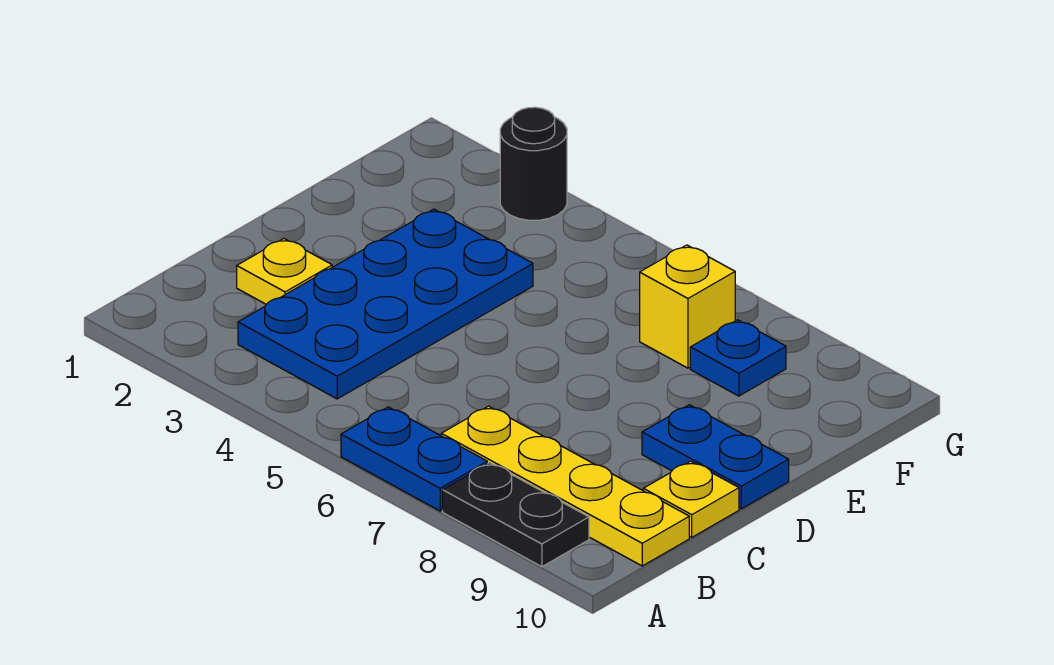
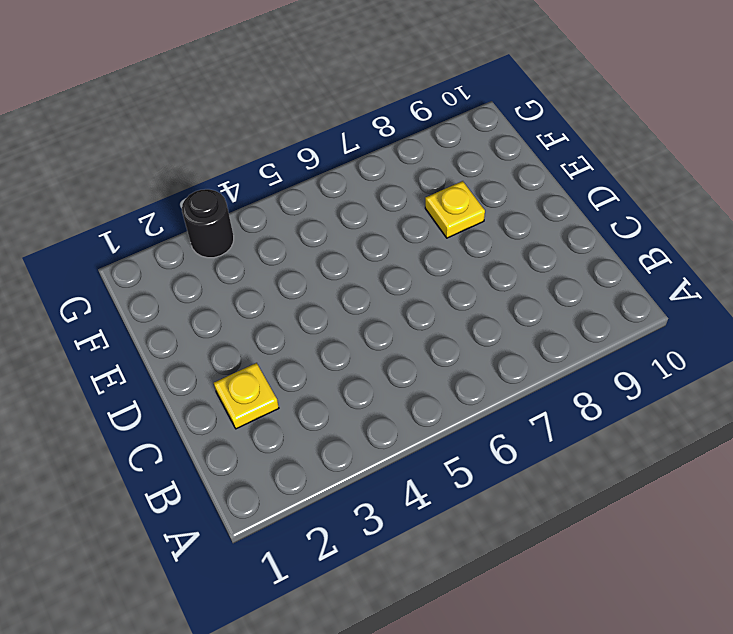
yellow 1x1 plate [425,181,485,238] -> yellow 1x1 plate moved to [643,461,739,537]
none -> blue 1x2 plate [341,407,487,511]
none -> black 1x2 plate [443,463,589,567]

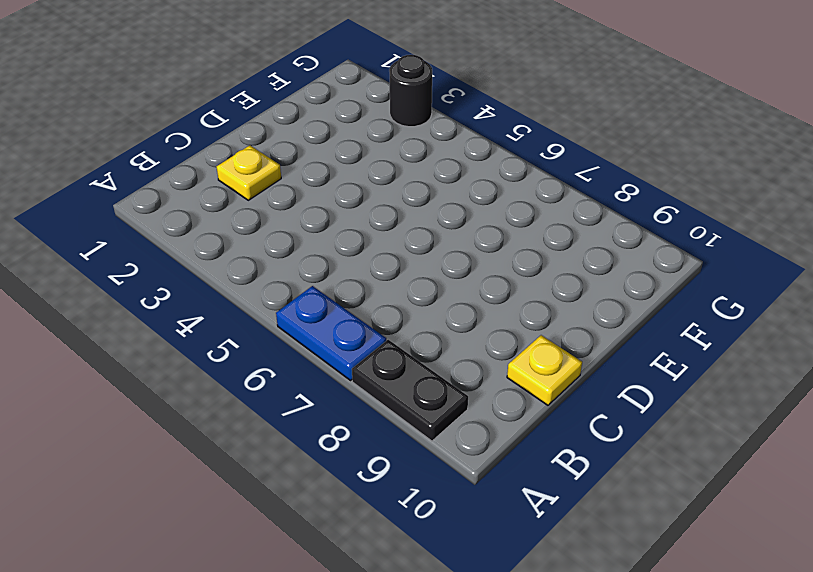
none -> blue 2x4 plate [238,209,533,399]
none -> yellow 1x4 plate [441,406,689,566]

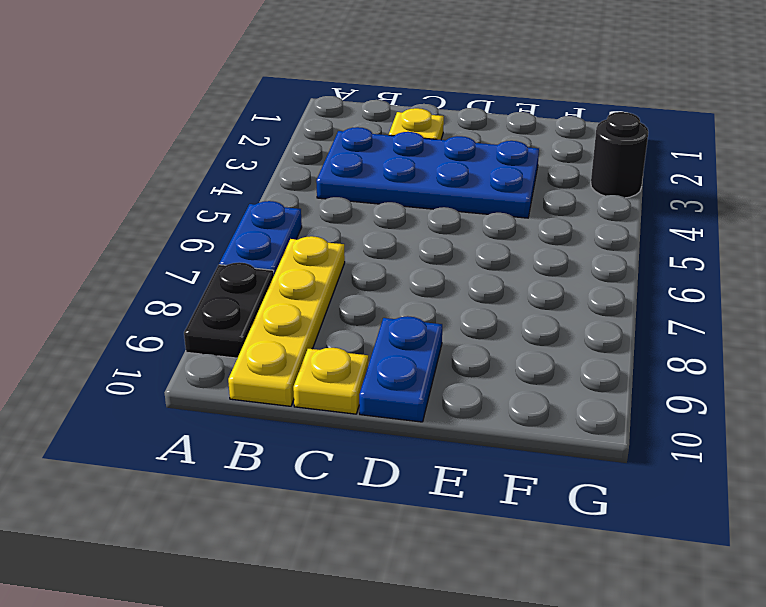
none -> yellow 1x1 brick [640,245,735,368]
none -> blue 1x1 plate [690,320,786,396]

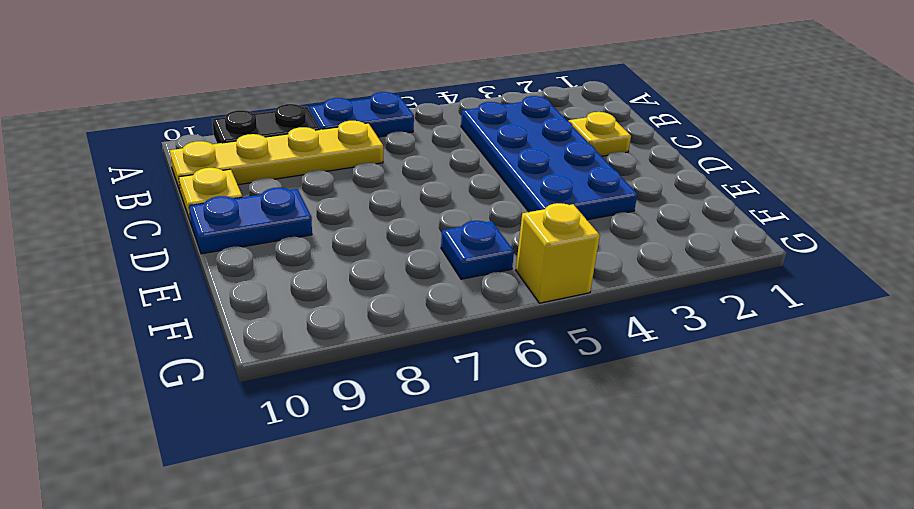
blue 1x1 plate [441,221,514,279] -> blue 1x1 plate moved to [690,320,786,396]
yellow 1x1 brick [516,203,600,303] -> yellow 1x1 brick moved to [640,245,735,368]
none -> black 1x1 round brick [500,107,567,220]

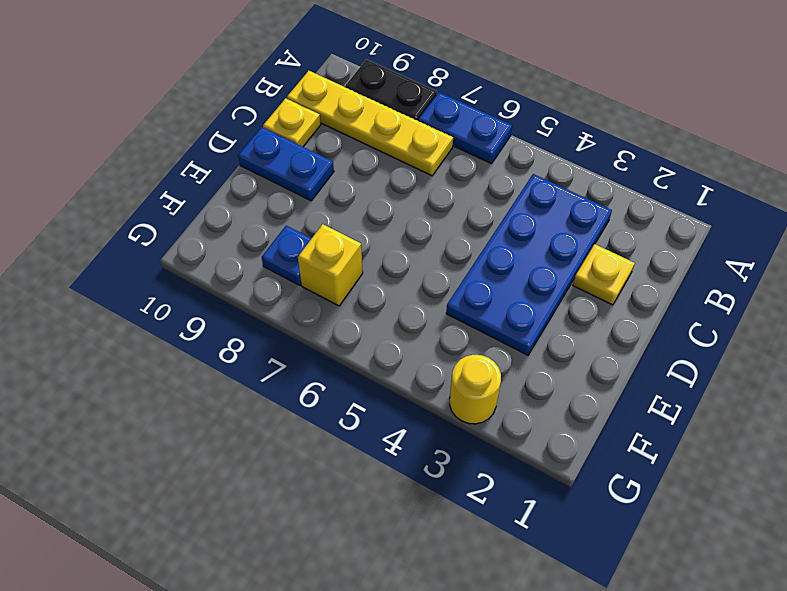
yellow 1x1 round brick [450,355,501,424] -> black 1x1 round brick [500,107,567,220]

